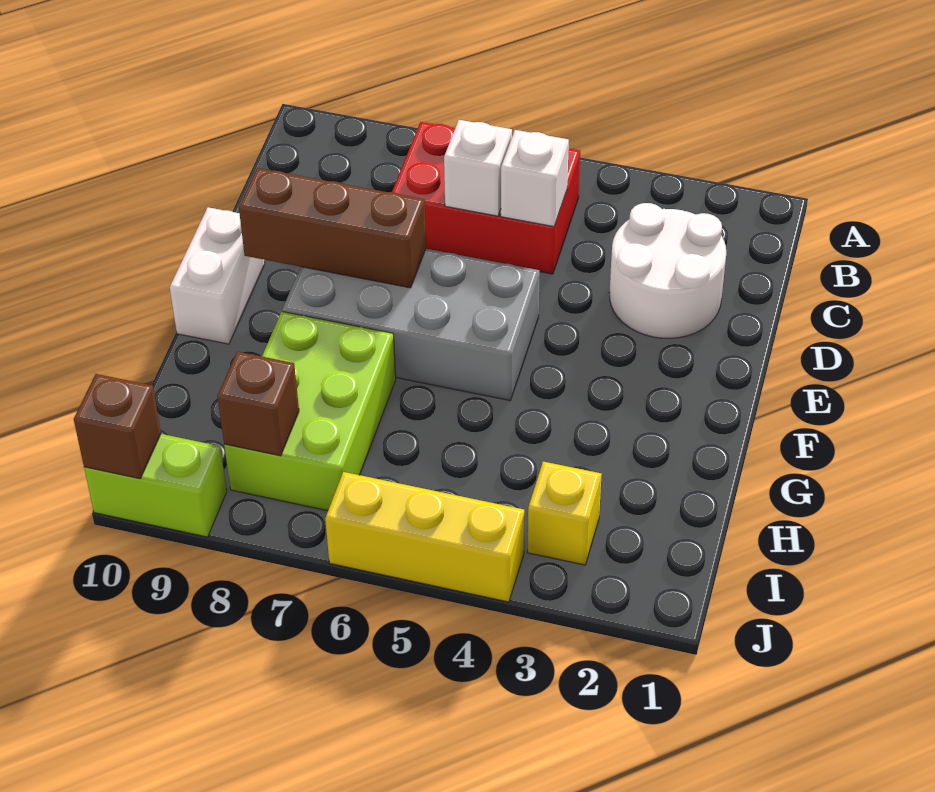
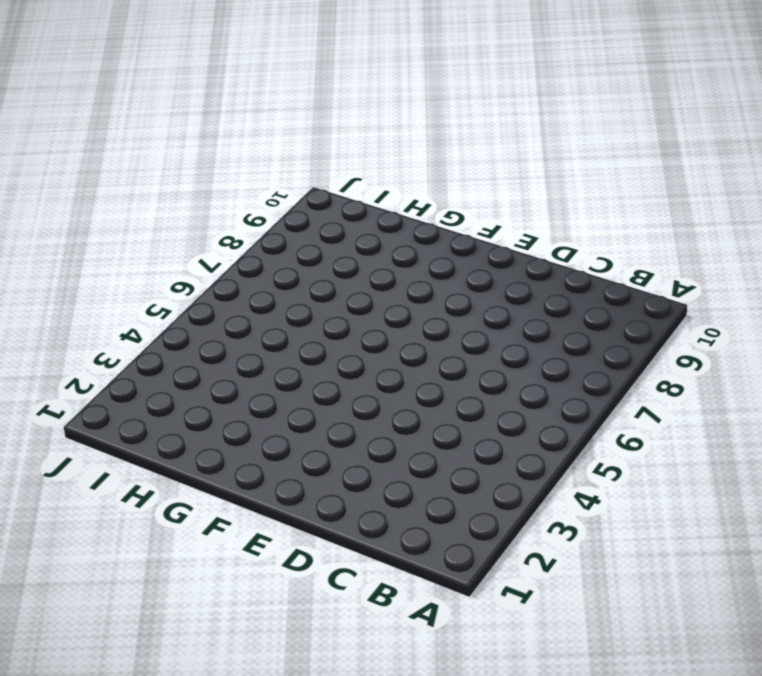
none -> red 2x3 brick [392,122,580,274]
none -> white 2x2 round brick [609,203,726,338]
none -> grey 2x4 brick [282,249,540,400]

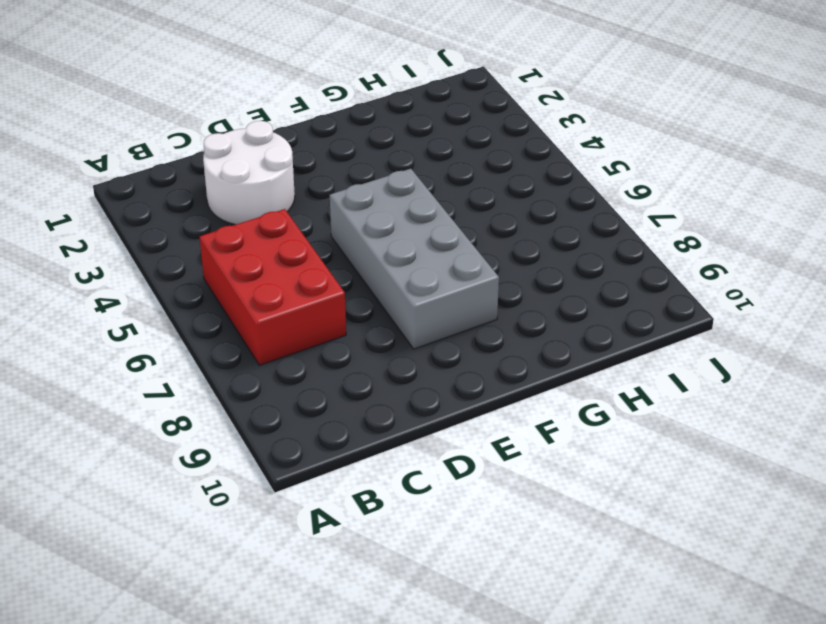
none -> white 1x2 brick [170,207,265,344]
none -> lime 2x3 brick [224,312,396,511]
none -> yellow 1x1 brick [527,462,602,565]

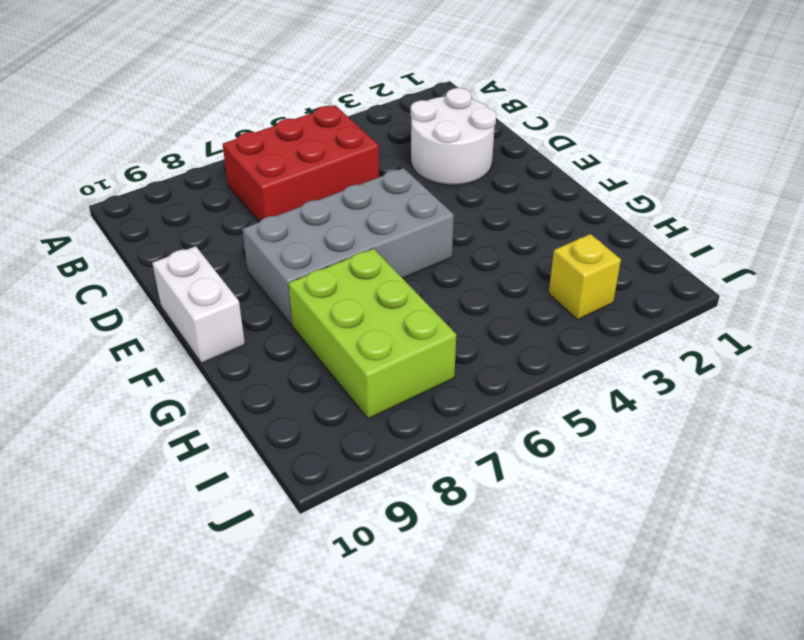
none -> yellow 1x3 brick [325,472,524,602]
none -> lime 1x2 brick [84,434,227,537]
none -> white 1x1 brick [501,130,569,227]

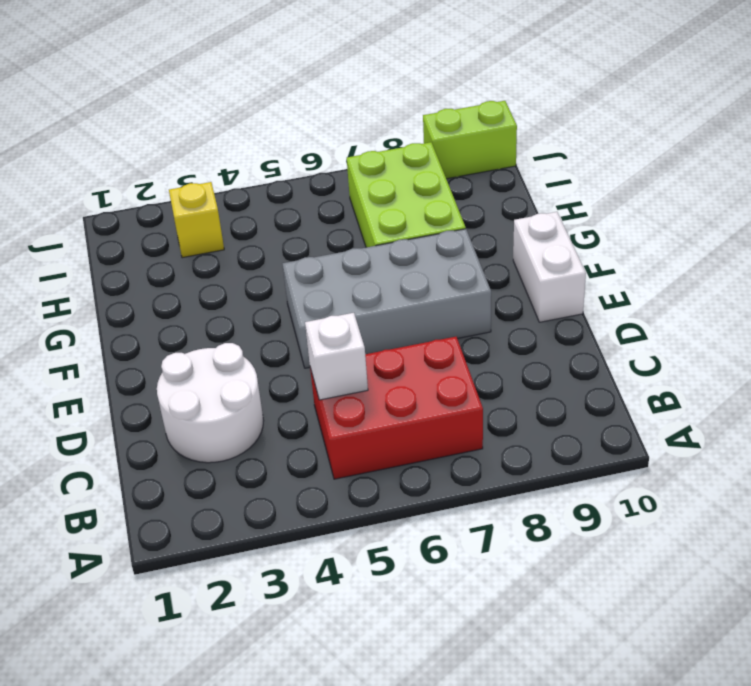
none -> yellow 1x3 brick [325,472,524,602]
none -> white 1x1 brick [444,120,512,216]
none -> brown 1x3 brick [239,168,426,288]

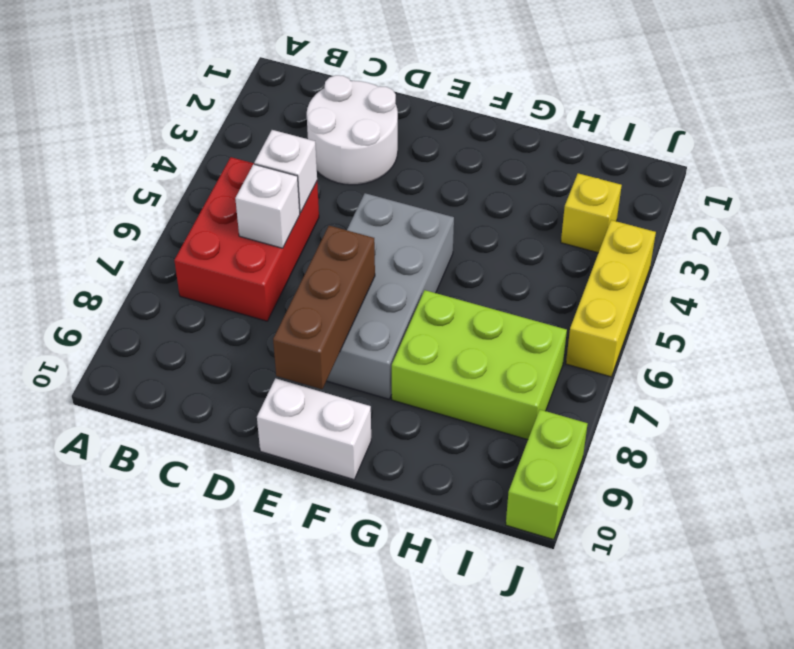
none -> brown 1x1 brick [217,352,299,456]
none -> brown 1x1 brick [74,374,161,479]

